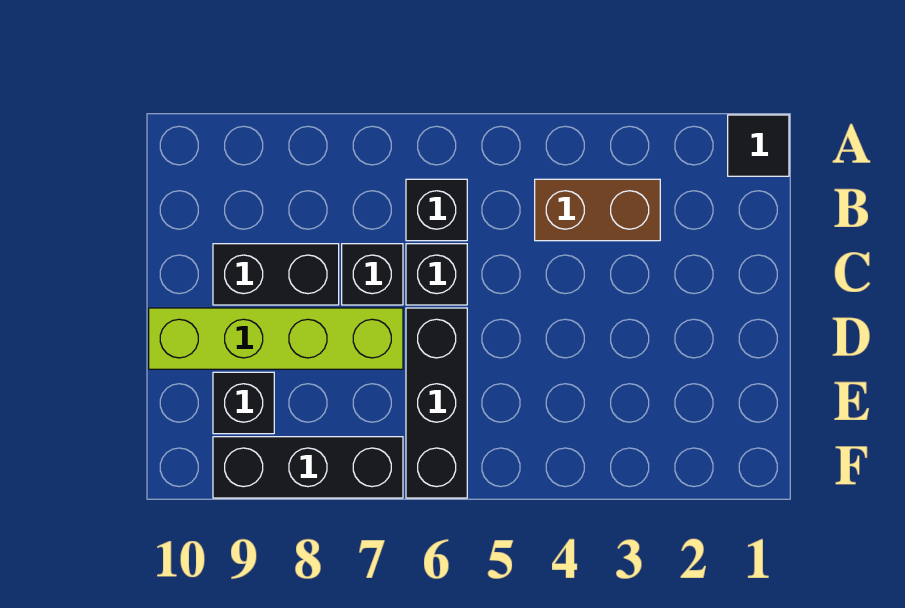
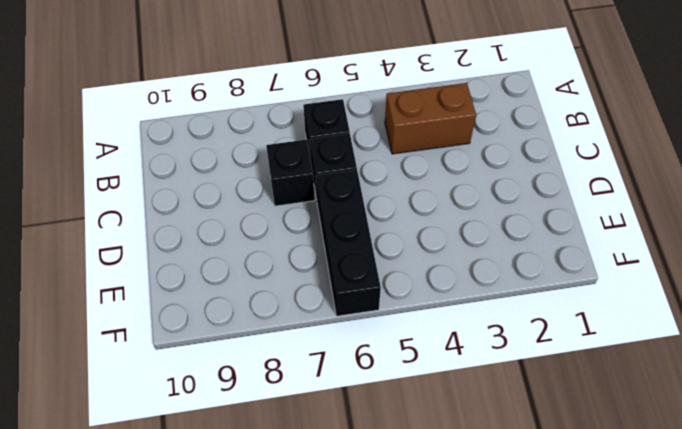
none -> black 1x1 tile [728,115,789,176]
none -> black 1x2 brick [213,244,339,305]

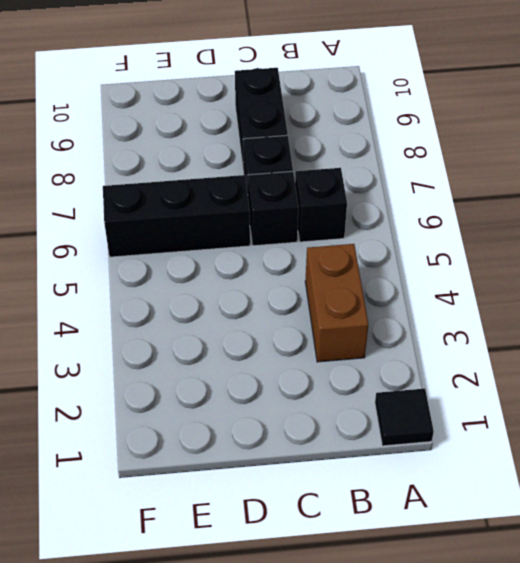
none -> lime 1x4 brick [149,308,403,369]
none -> black 1x1 brick [213,372,274,434]

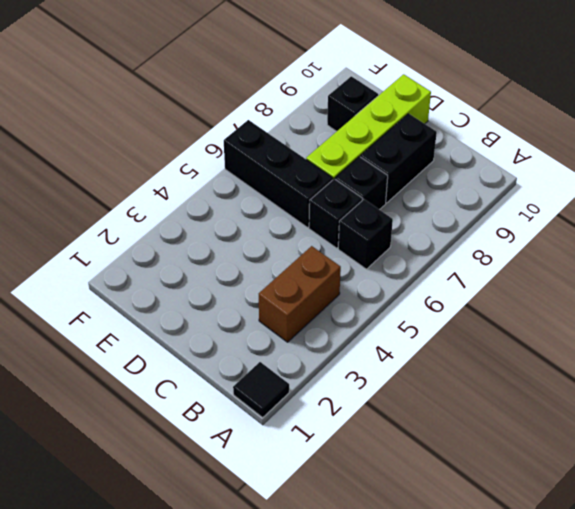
none -> black 1x3 brick [213,437,403,498]

